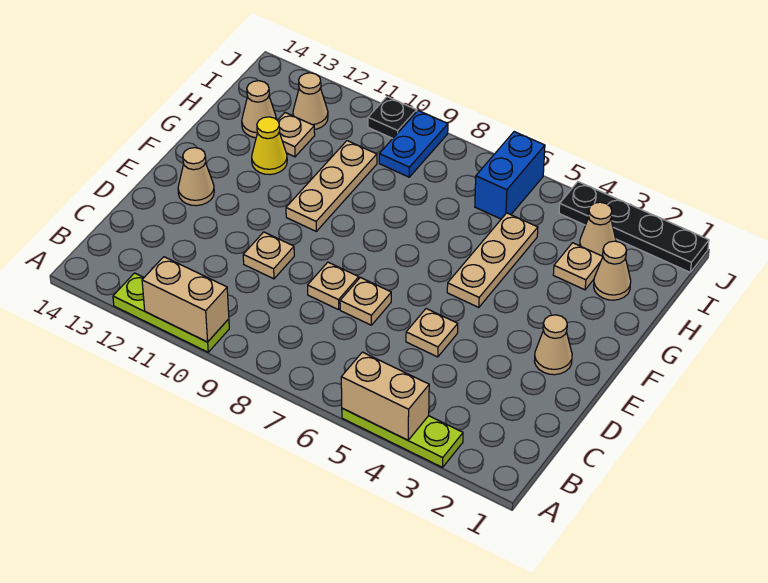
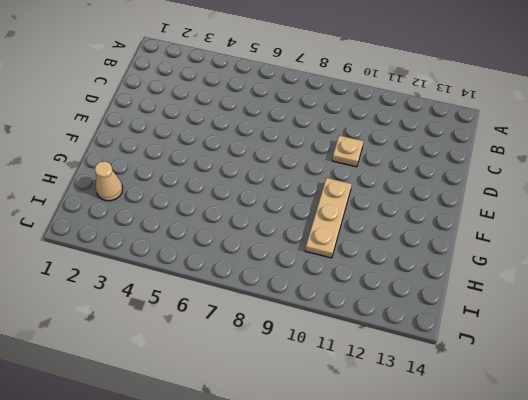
none -> lime 1x3 plate [342,408,463,467]
none -> lime 1x3 plate [113,273,229,352]
none -> tan 1x1 plate [406,309,458,357]

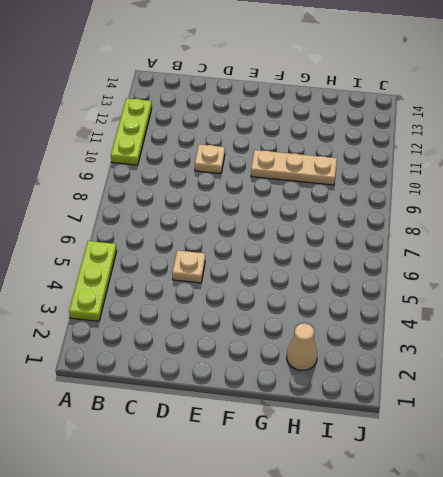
none -> tan 1x1 plate [340,277,391,325]
none -> tan 1x1 plate [308,262,359,310]
none -> tan 1x1 cone [535,315,572,375]

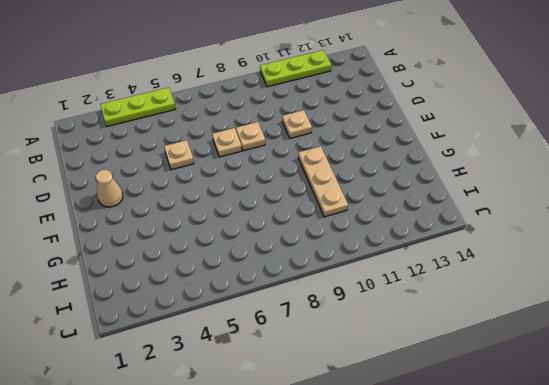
none -> tan 1x1 cone [178,148,214,206]
none -> tan 1x3 plate [447,213,538,308]
none -> yellow 1x1 cone [252,117,287,175]

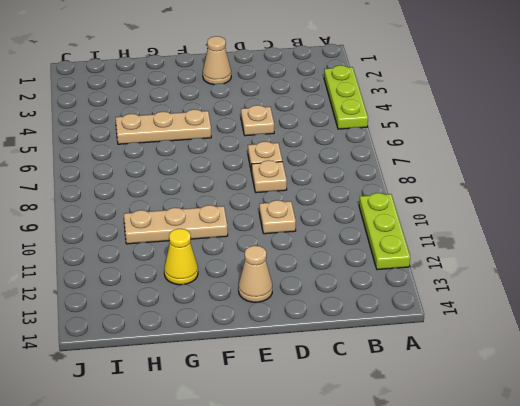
none -> tan 1x1 cone [594,241,631,300]
none -> tan 1x1 plate [553,243,603,290]
none -> tan 1x1 plate [278,113,315,157]

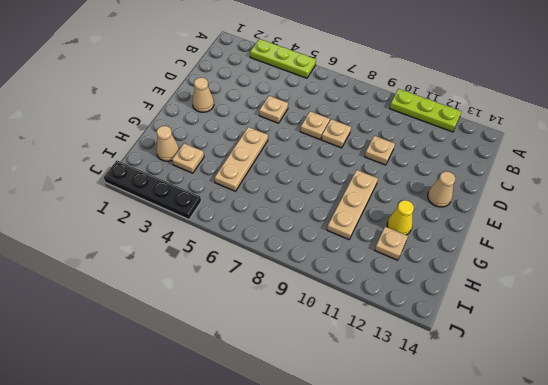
none -> tan 1x1 cone [242,81,277,138]
none -> tan 1x1 cone [580,202,616,256]
none -> blue 1x2 brick [475,132,545,219]

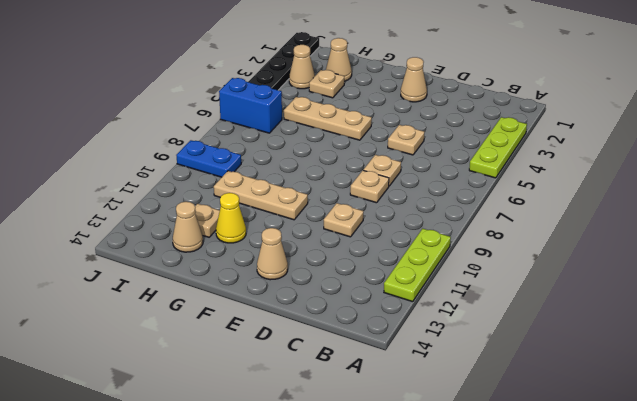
none -> tan 1x1 cone [293,73,328,130]
none -> black 1x1 plate [368,97,417,138]
none -> tan 1x2 brick [341,352,429,440]

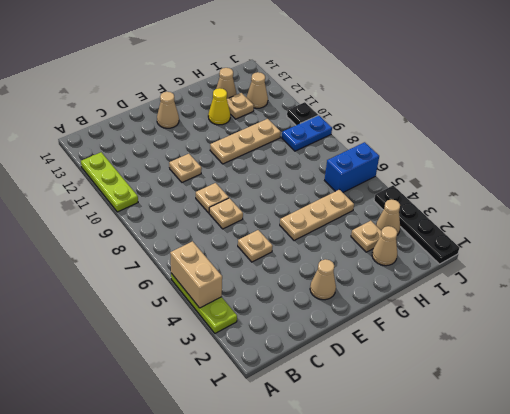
none -> tan 1x2 brick [142,257,229,342]

